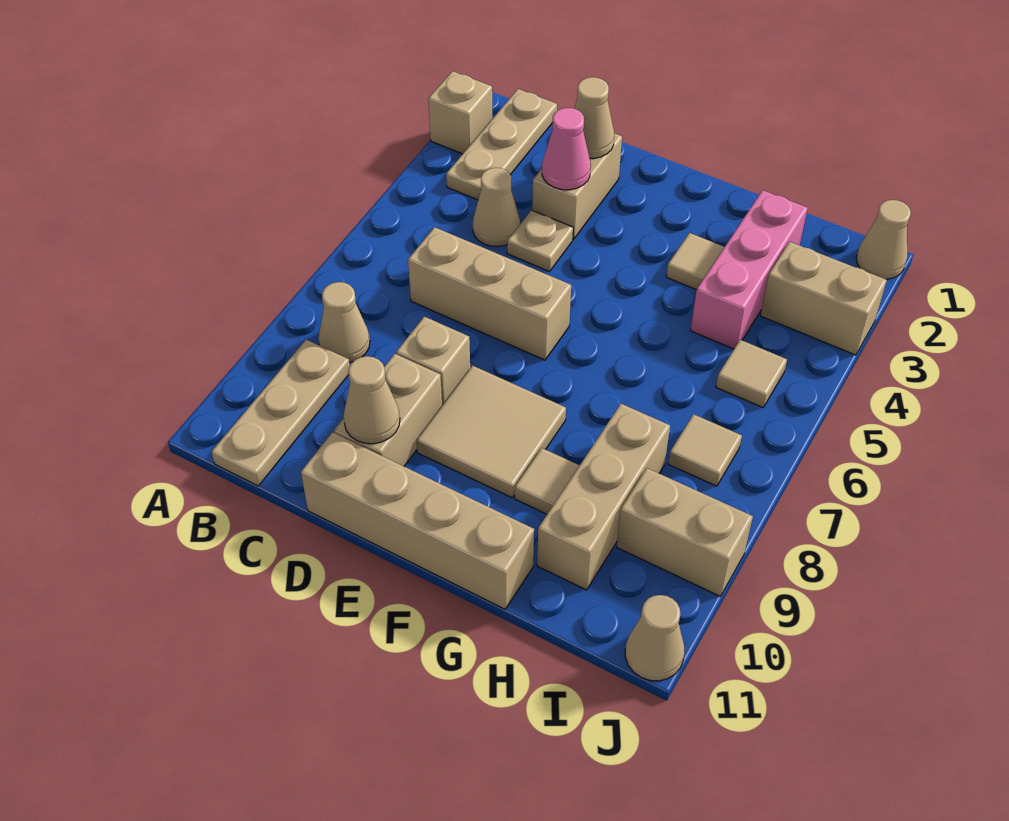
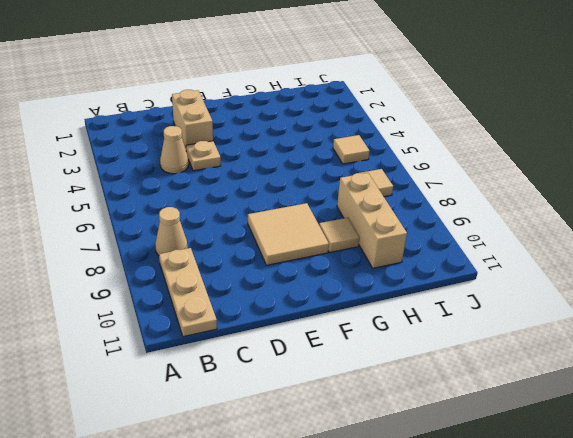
none -> tan 1x1 brick [428,71,492,154]
none -> tan 1x3 plate [446,89,557,200]
none -> tan 1x3 brick [408,227,571,360]

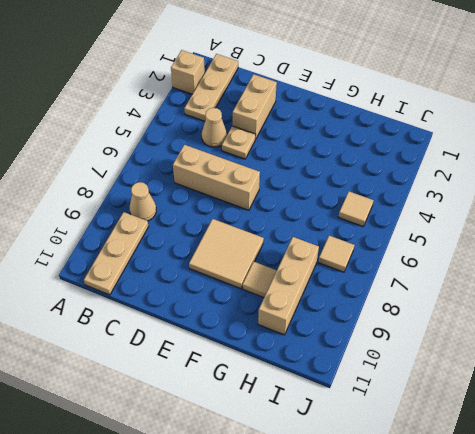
none -> tan 1x1 brick [396,317,470,405]
none -> tan 1x2 brick [334,354,442,466]
none -> tan 1x4 brick [301,432,534,609]

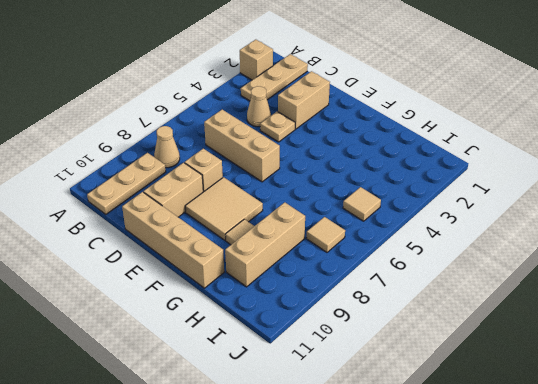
none -> tan 1x1 tile [666,233,724,290]
none -> pink 1x3 brick [690,190,808,349]
none -> tan 1x2 brick [760,242,887,355]

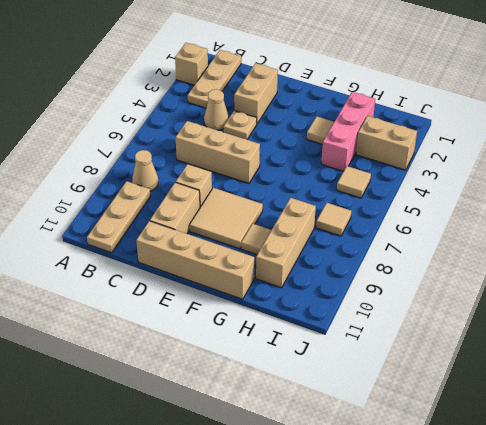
none -> tan 1x2 brick [617,468,753,596]
none -> tan 1x1 cone [856,200,911,279]
none -> tan 1x1 cone [625,595,684,681]

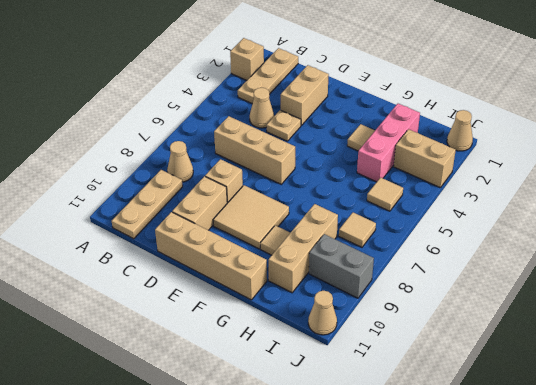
grey 1x2 brick [309,234,374,298] -> tan 1x2 brick [617,468,753,596]
none -> tan 1x1 cone [574,77,614,159]
none -> pink 1x1 cone [542,108,591,190]
none -> tan 1x1 cone [344,356,400,444]

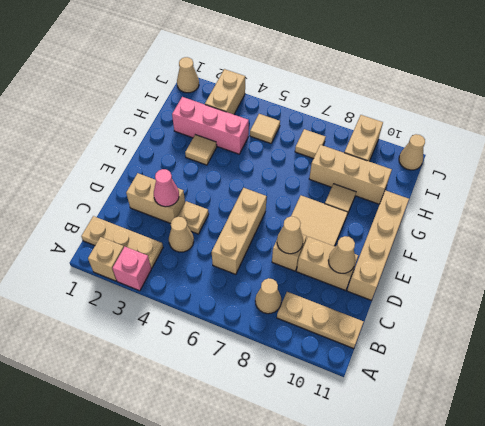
pink 1x1 brick [113,247,151,291] -> none
tan 1x1 cone [277,216,303,254] -> tan 1x1 cone moved to [574,77,614,159]

